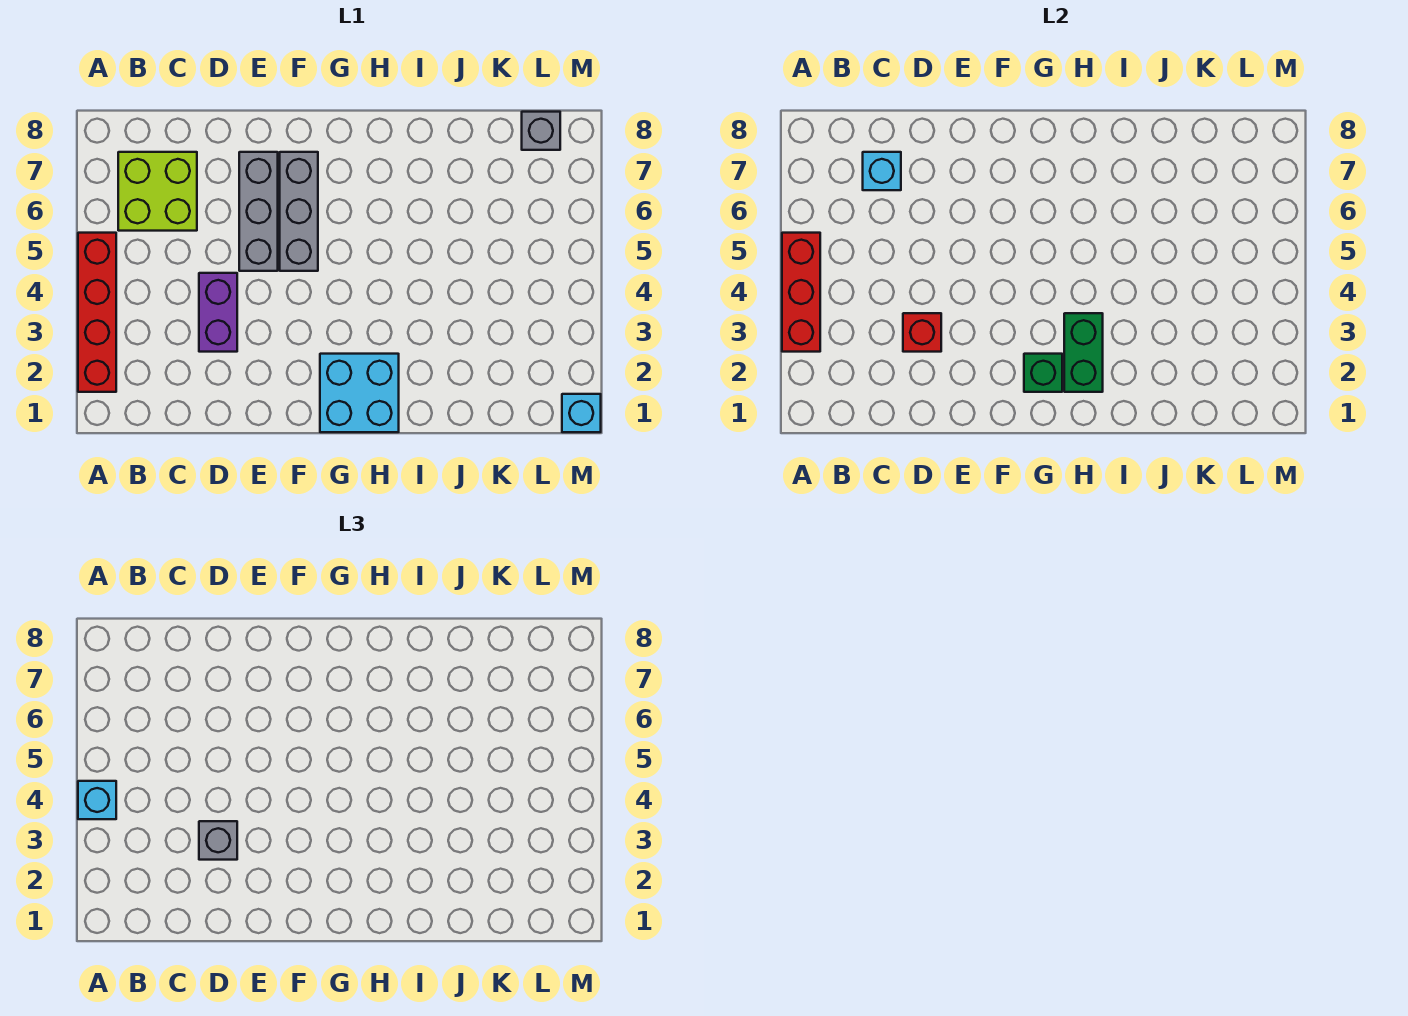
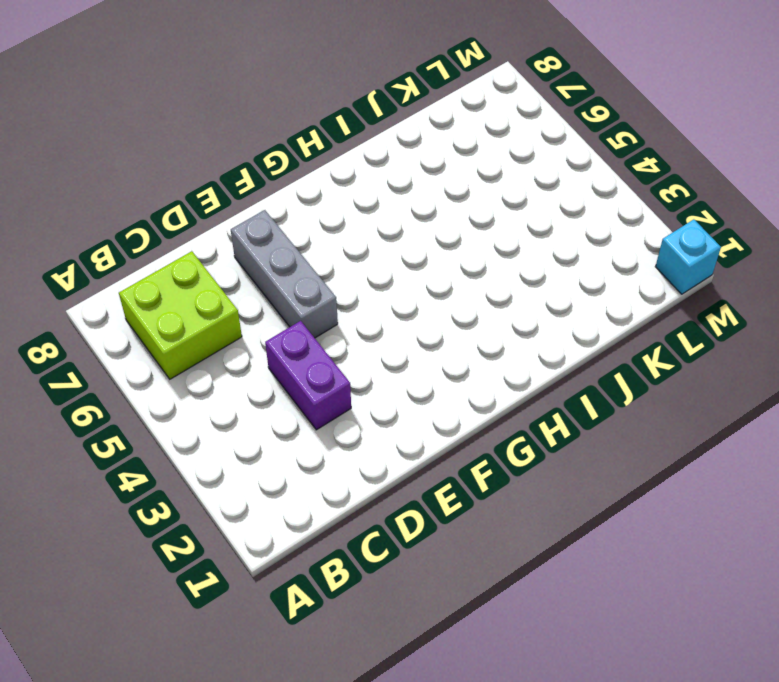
none -> red 1x4 brick [78,233,116,392]
none -> grey 1x3 brick [280,152,318,271]
none -> cyan 2x2 brick [320,354,399,432]

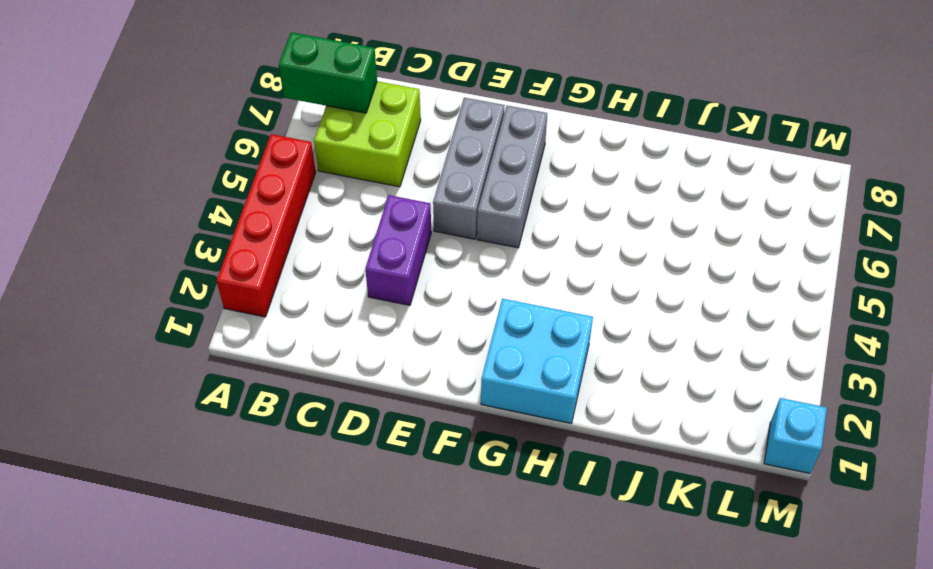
green 1x2 brick [279,32,377,113] -> green 1x2 brick turned to [1064,313,1103,392]
none -> grey 1x1 brick [522,112,560,150]
none -> red 1x3 brick [782,233,820,352]
none -> cyan 1x1 brick [863,152,901,190]

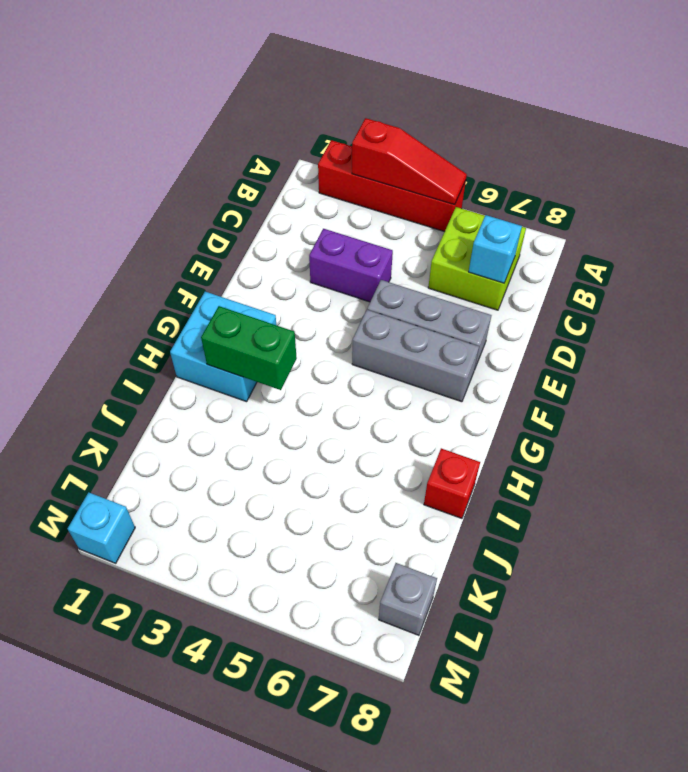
red 1x3 slope [352,118,467,205] -> red 1x3 brick [782,233,820,352]
red 1x1 brick [424,448,480,518] -> red 1x1 brick moved to [903,313,941,352]
none -> green 1x1 brick [1024,354,1062,392]
none -> cyan 1x1 brick [78,781,116,819]
none -> grey 1x1 brick [199,821,237,860]

